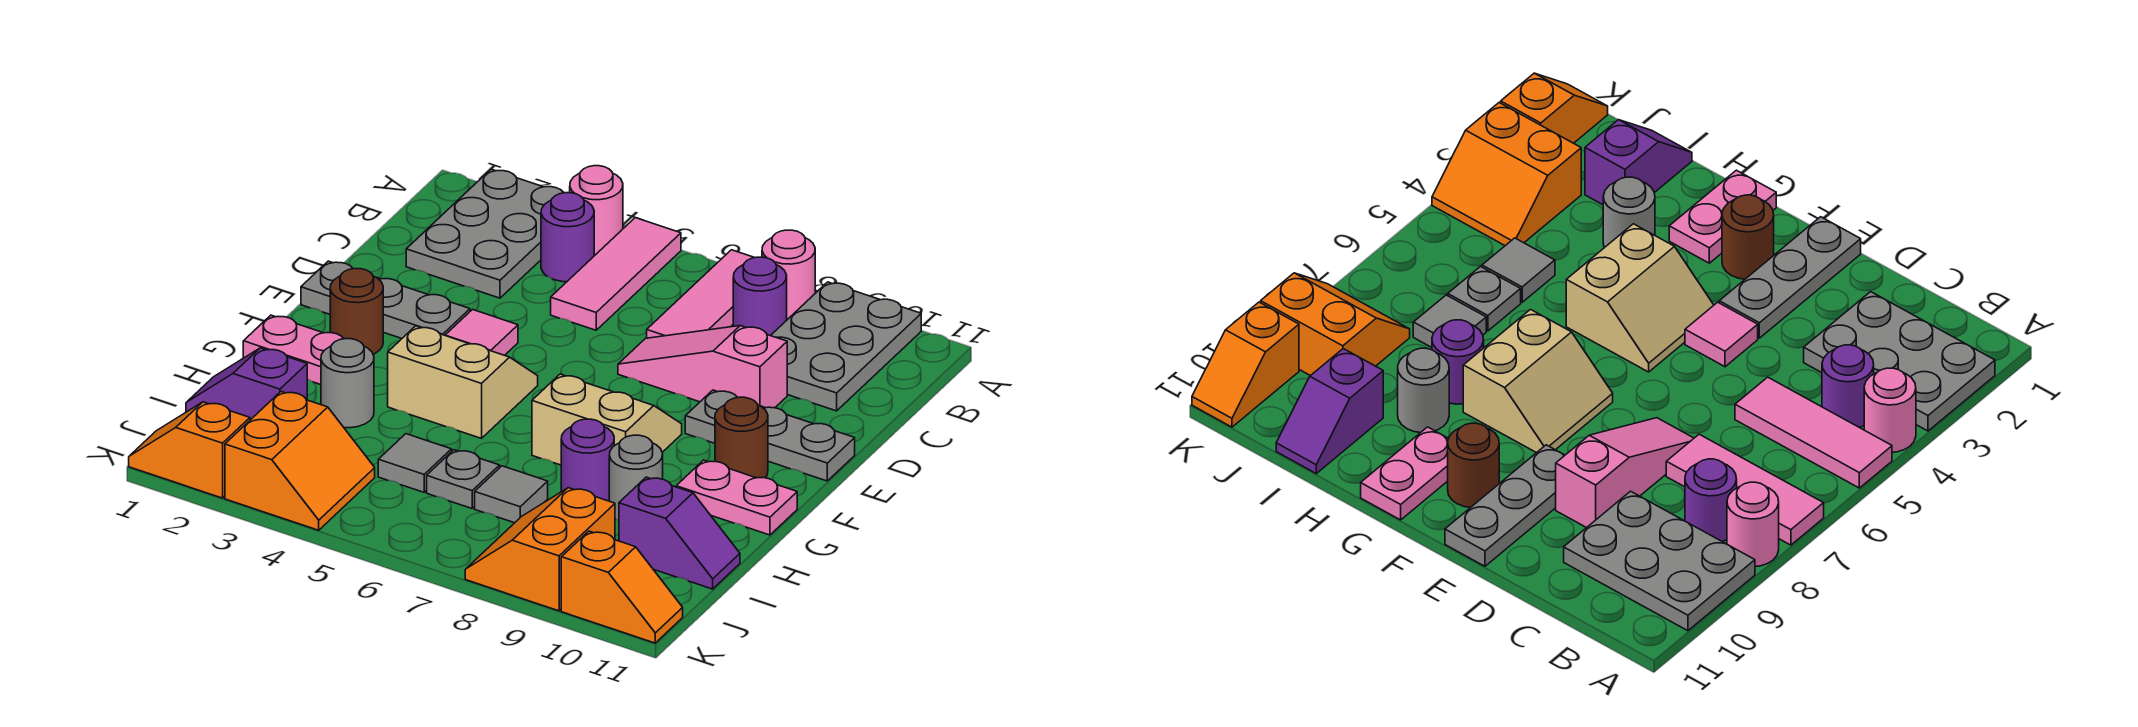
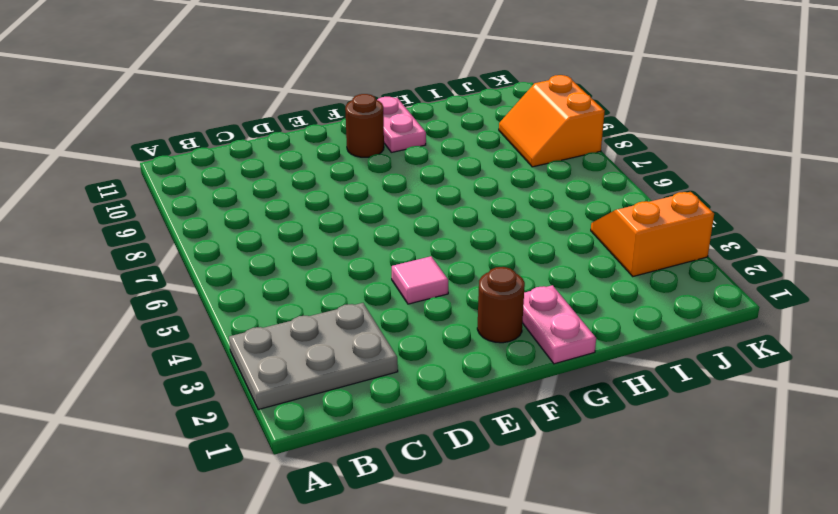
orange 2x2 slope [499,75,605,167] -> orange 2x2 slope turned to [465,488,615,611]
none -> pink 1x1 round brick [570,166,623,255]
none -> pink 1x3 tile [551,218,681,330]
none -> pink 1x3 tile [647,250,754,338]
none -> pink 1x1 round brick [762,230,815,319]

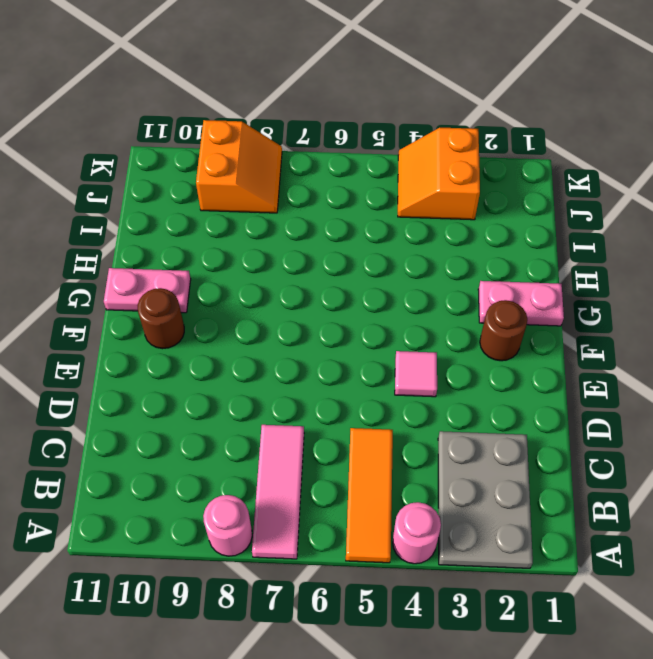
orange 1x3 tile [346,428,393,563] -> pink 1x3 tile [551,218,681,330]
none -> grey 2x3 plate [771,282,921,411]
none -> purple 1x1 round brick [541,193,594,282]
none -> purple 1x1 round brick [733,257,787,336]
none -> pink 1x3 slope [618,326,787,408]

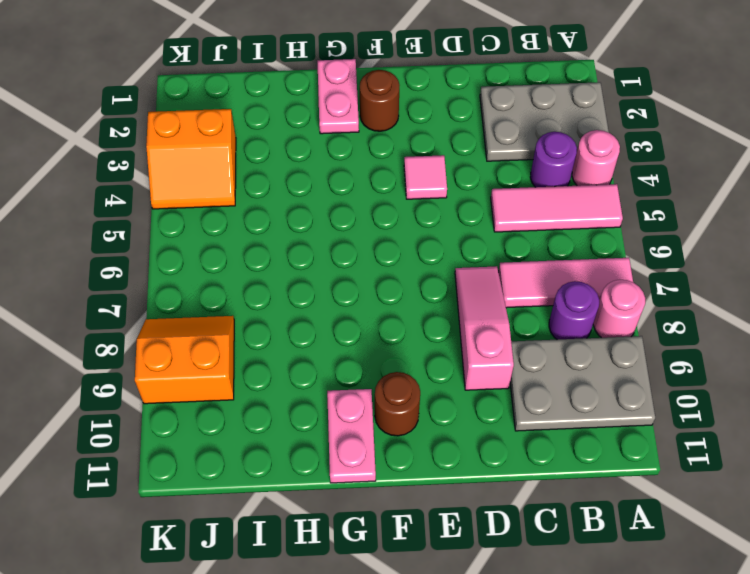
none -> grey 1x3 plate [301,261,470,338]
none -> grey 1x3 plate [685,390,855,481]
none -> tan 2x2 slope [388,326,538,438]
none -> tan 2x2 slope [532,374,682,465]

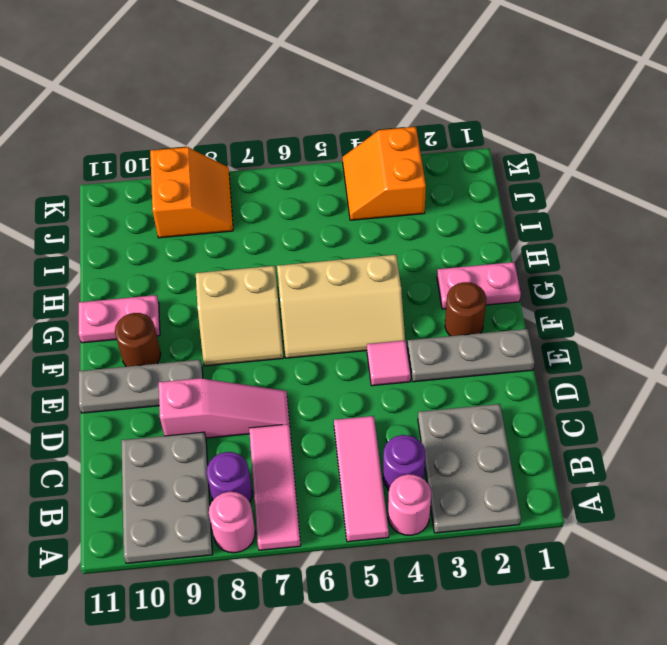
tan 2x3 slope [277,255,405,358] -> tan 2x2 slope [388,326,538,438]
none -> grey 1x1 round brick [321,339,374,428]
none -> purple 1x1 round brick [561,419,614,501]
none -> grey 1x1 round brick [609,435,663,520]
none -> purple 1x2 slope [186,348,307,420]

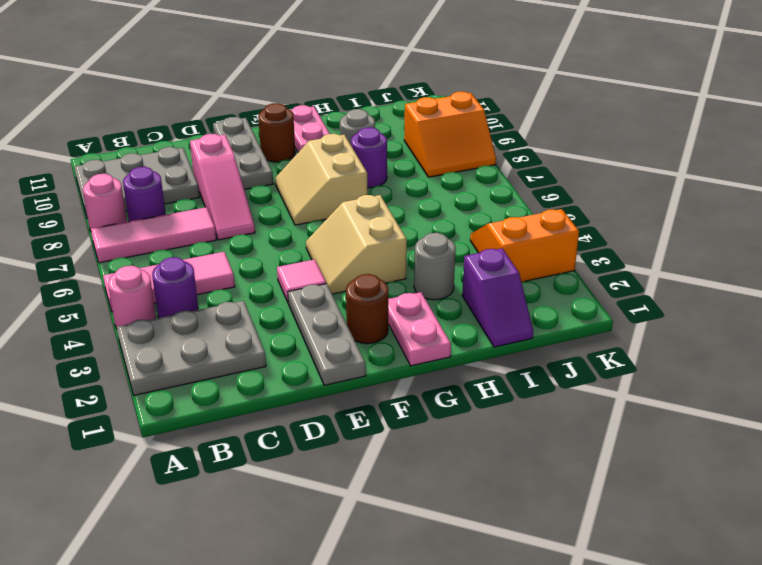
none -> grey 1x1 tile [378,434,452,492]
none -> grey 1x1 plate [427,450,500,508]
none -> grey 1x1 tile [475,466,548,523]
none -> purple 1x2 slope [619,477,740,589]

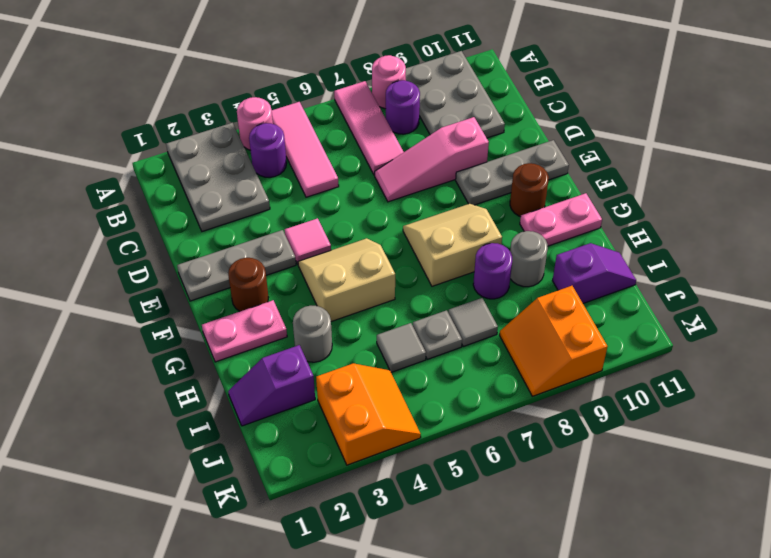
none -> orange 1x2 slope [129,402,250,498]
none -> orange 1x2 slope [561,531,683,643]

